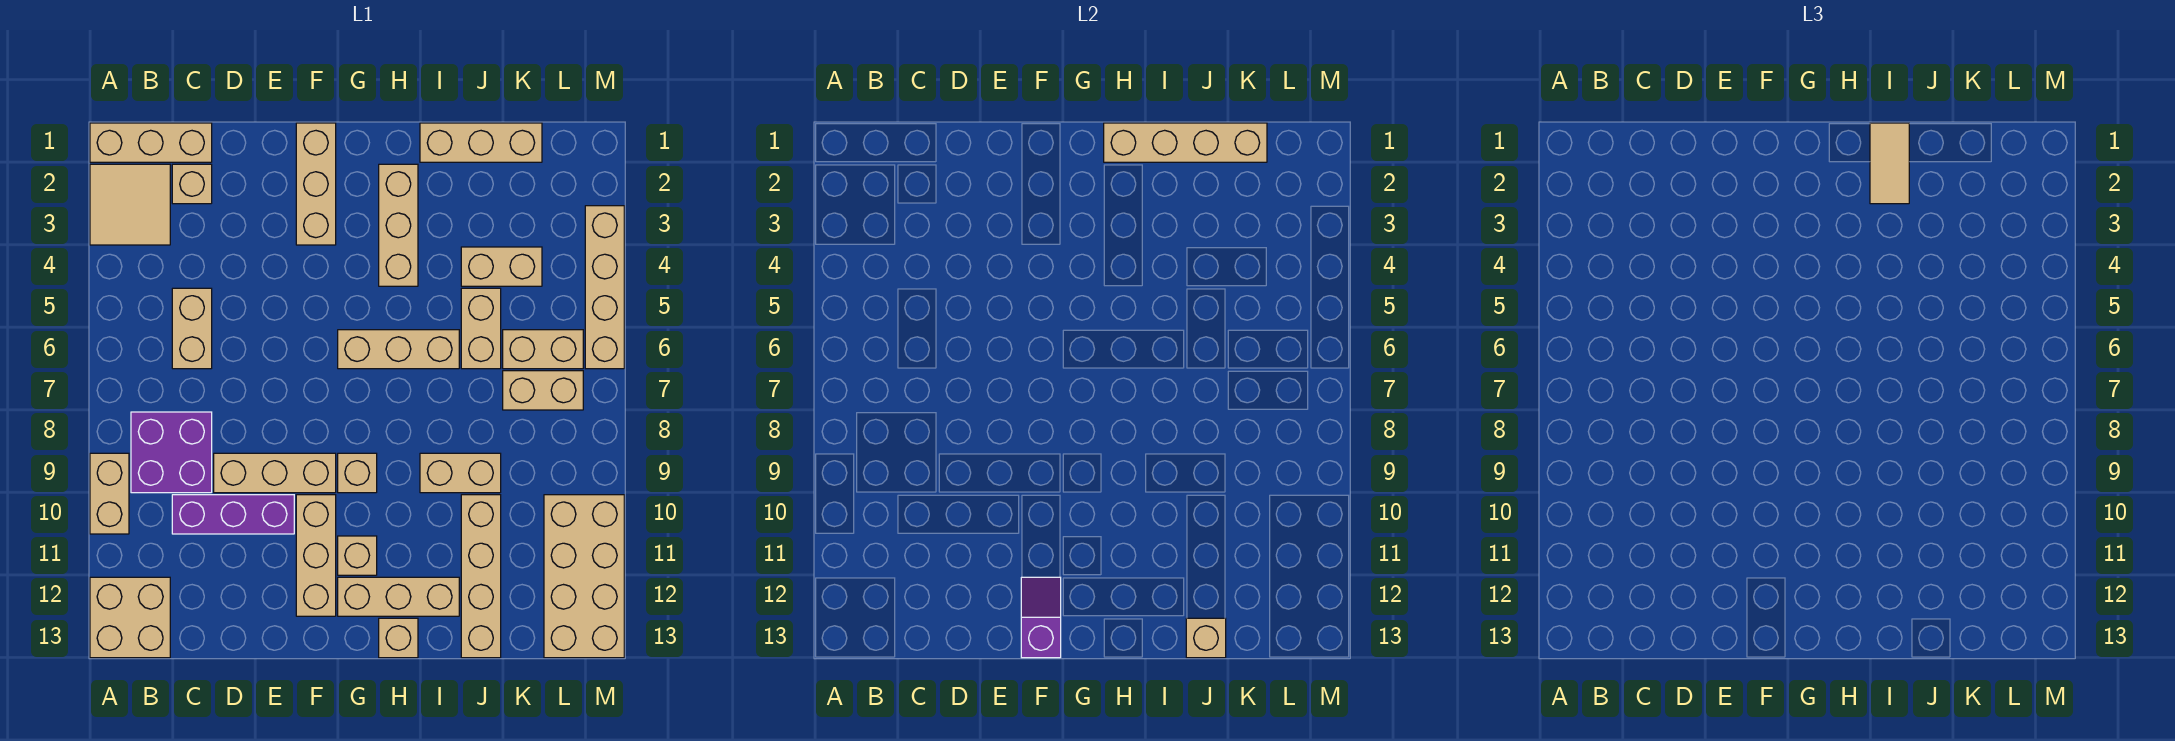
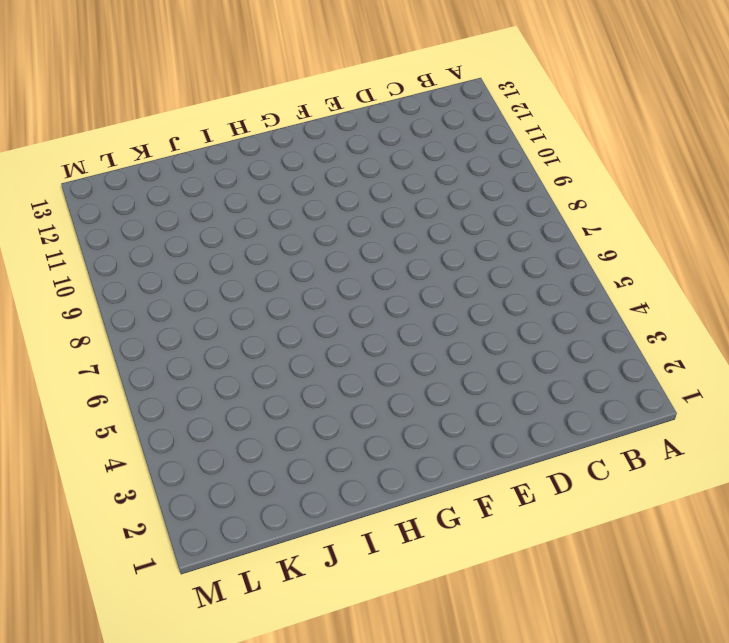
none -> tan 1x3 brick [90,123,212,162]
none -> tan 2x2 tile [90,164,170,245]
none -> tan 1x2 brick [90,453,129,534]
none -> tan 2x2 brick [90,577,170,658]

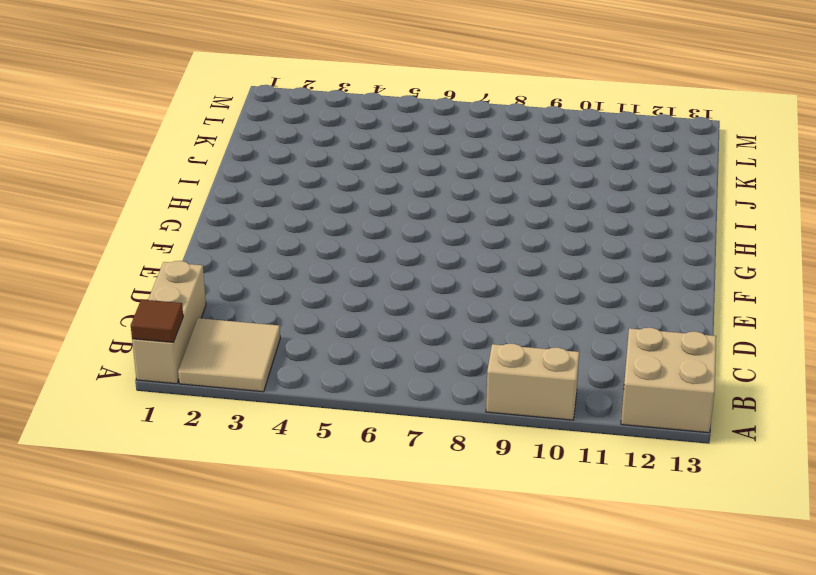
brown 1x1 tile [131,300,183,342] -> none
none -> purple 2x2 brick [131,412,212,493]
none -> tan 1x1 brick [172,164,212,204]
none -> tan 1x2 brick [172,288,212,369]
none -> purple 1x3 brick [172,495,294,534]

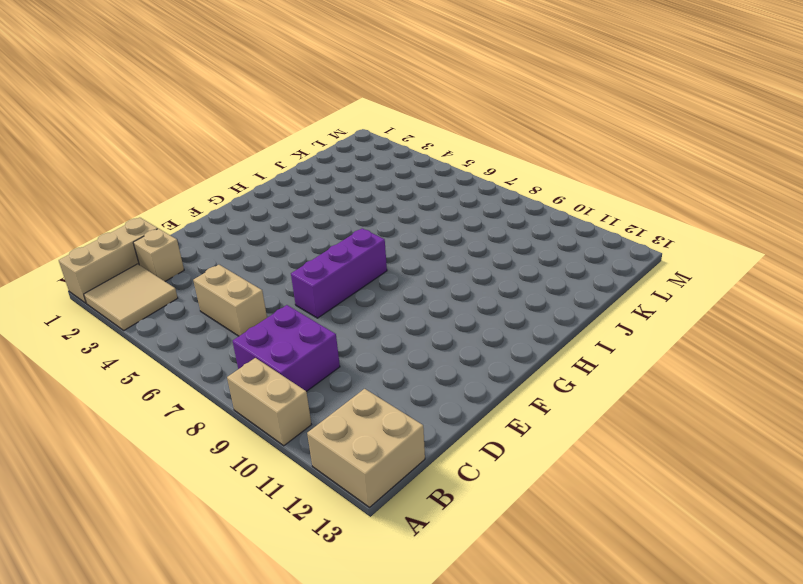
purple 1x3 brick [291,228,387,318] -> purple 1x3 brick moved to [172,495,294,534]
none -> tan 1x3 brick [214,453,336,493]
none -> tan 1x3 brick [296,123,336,245]
none -> tan 1x3 brick [296,495,336,616]
none -> tan 1x3 brick [338,330,459,369]

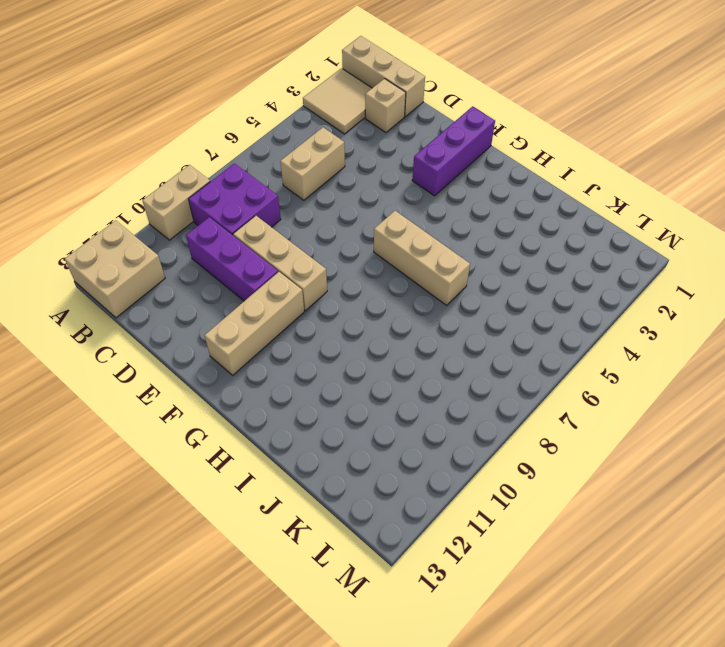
purple 1x3 brick [412,106,495,196] -> tan 1x3 brick [296,123,336,245]
none -> tan 1x1 brick [338,453,377,493]
none -> tan 1x1 brick [338,536,377,575]
none -> tan 1x3 brick [338,577,459,616]
none -> tan 1x3 brick [379,164,418,286]

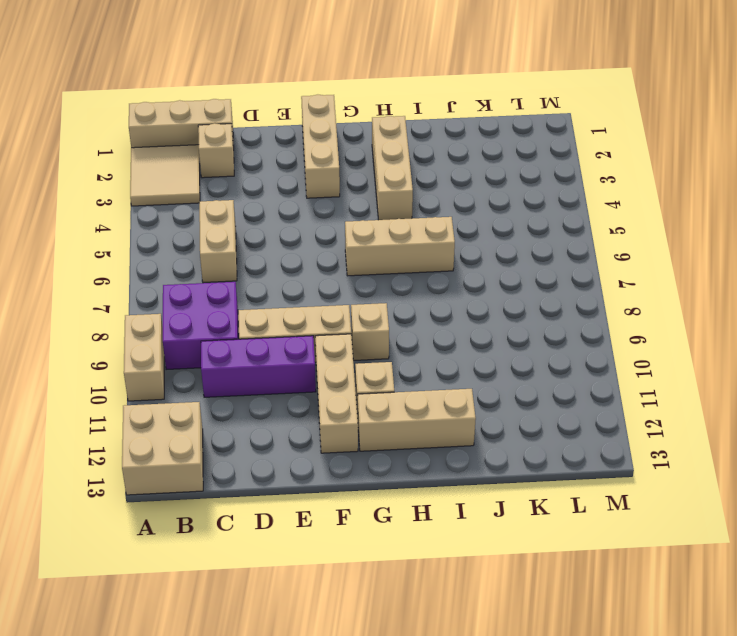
none -> tan 1x1 brick [379,618,418,658]
none -> tan 1x3 brick [420,123,542,162]
none -> tan 1x2 brick [420,453,501,493]
none -> tan 1x2 brick [461,247,542,286]

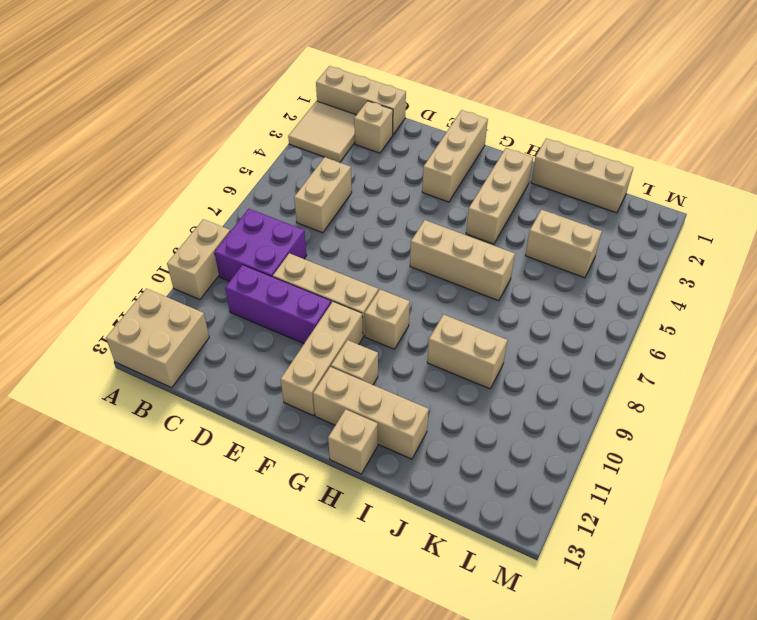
none -> tan 1x2 brick [461,288,501,369]
none -> tan 1x4 brick [461,495,501,658]
none -> tan 1x2 brick [503,330,583,369]
none -> tan 1x2 brick [503,371,583,410]

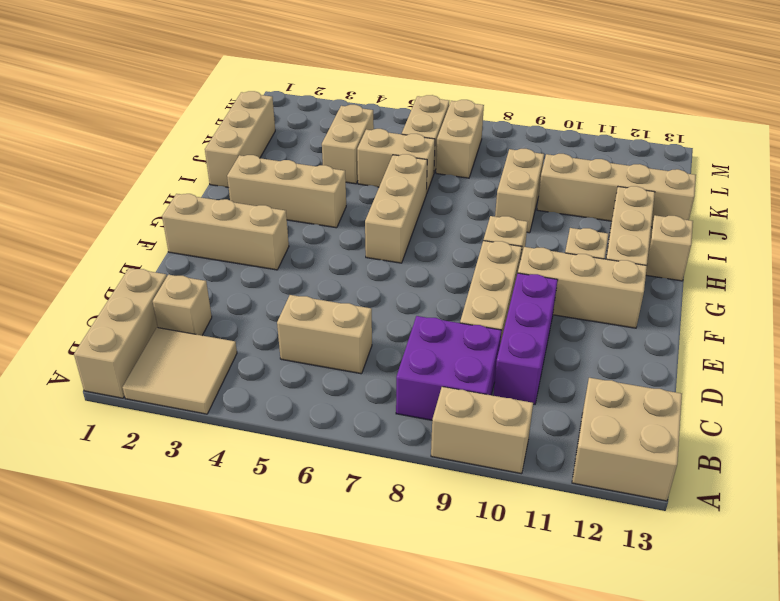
none -> tan 2x4 brick [544,495,624,658]
none -> tan 1x4 brick [585,206,624,369]
none -> purple 1x2 slope [1021,577,1061,658]
none -> tan 1x4 brick [1104,123,1267,162]

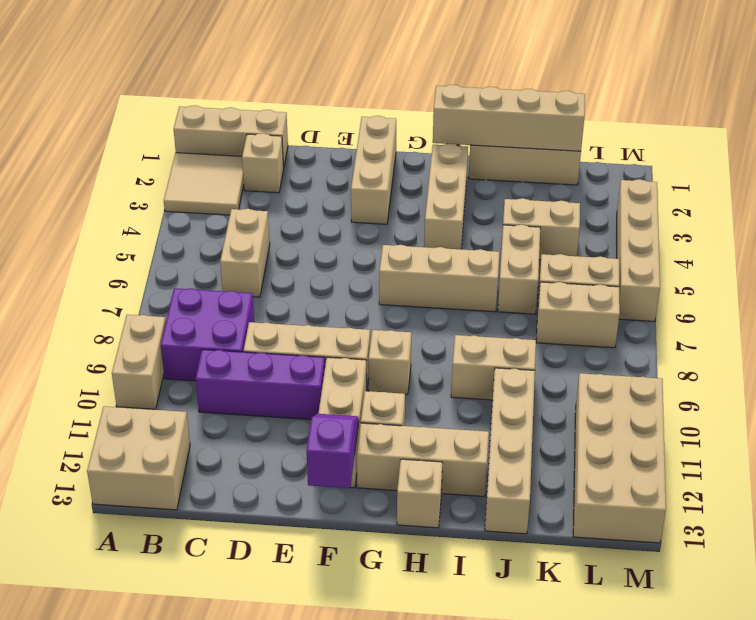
none -> tan 1x1 brick [1186,618,1226,658]
none -> tan 1x2 tile [1870,123,1909,204]

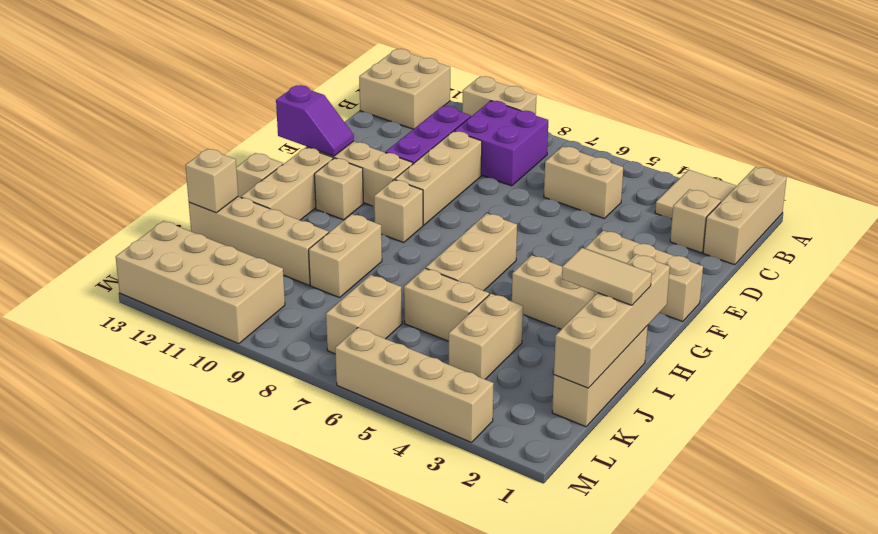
none -> tan 1x2 brick [503,330,583,369]

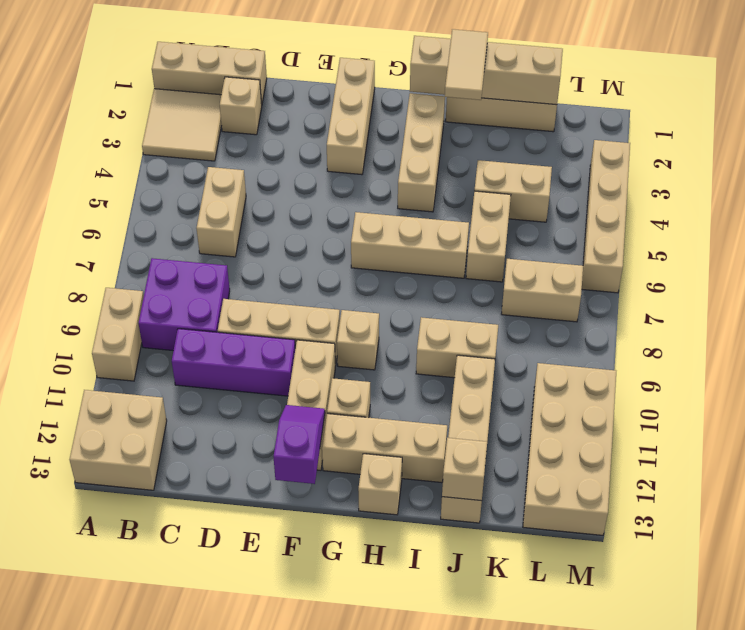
none -> tan 1x2 brick [503,330,583,369]

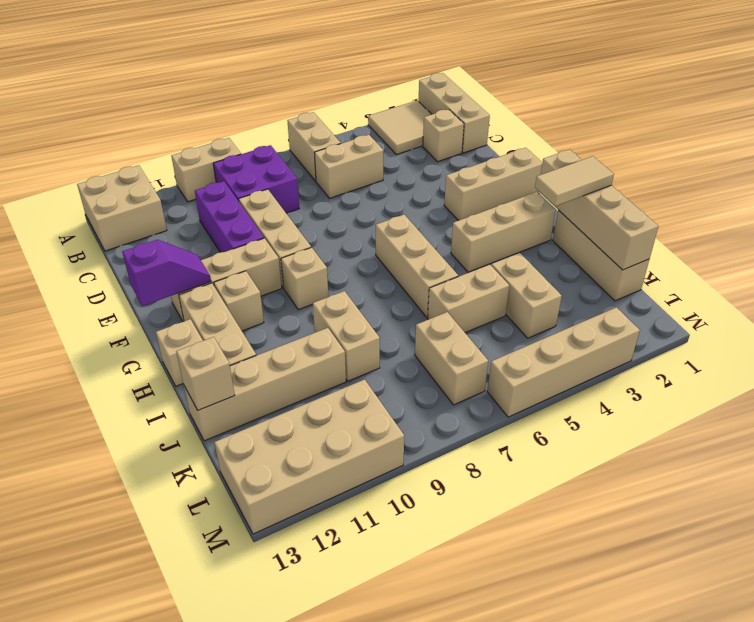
tan 1x2 brick [287,112,341,181] -> tan 1x2 brick moved to [503,330,583,369]

